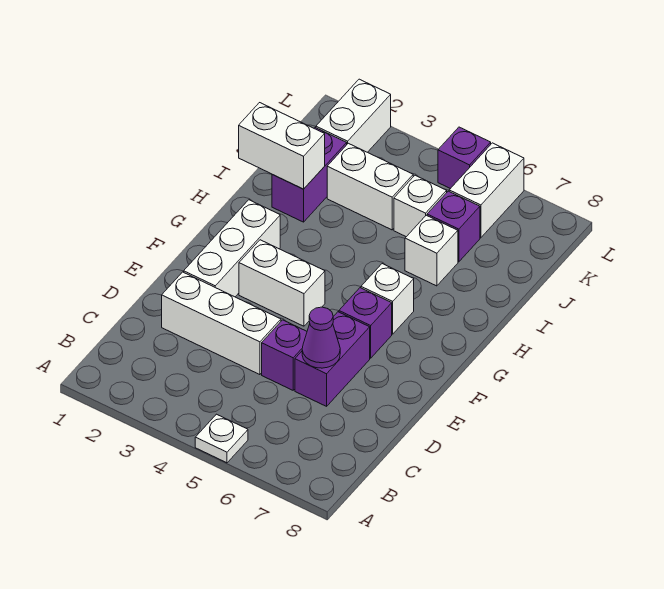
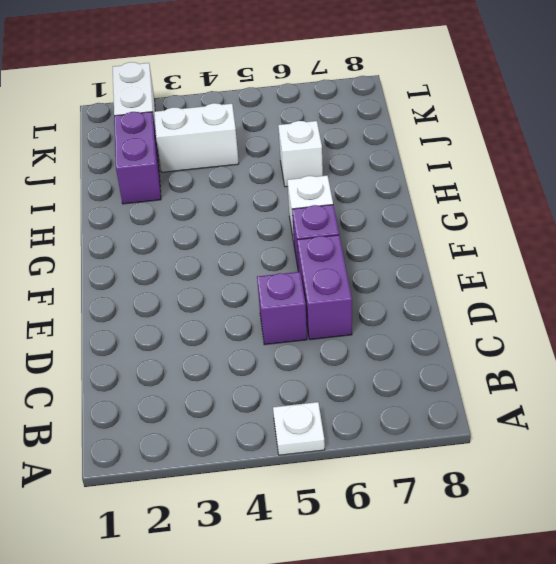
none -> white 1x3 brick [162,272,281,375]
none -> white 1x3 brick [184,200,280,297]
none -> white 1x2 brick [239,240,325,326]

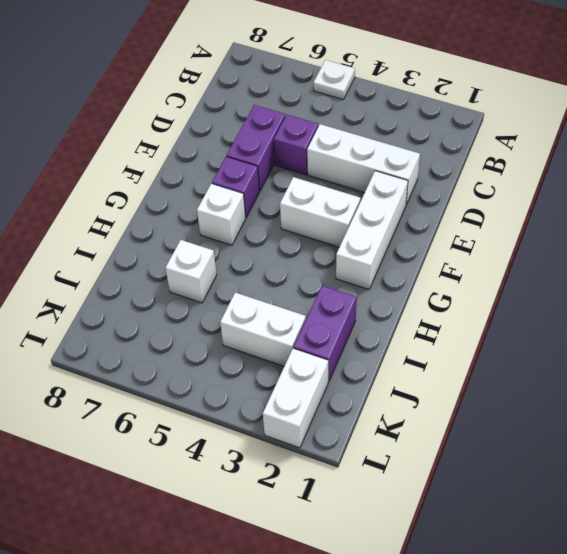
none -> white 1x1 brick [394,175,447,237]
none -> purple 1x1 brick [427,191,480,262]
none -> white 1x2 brick [449,143,524,238]

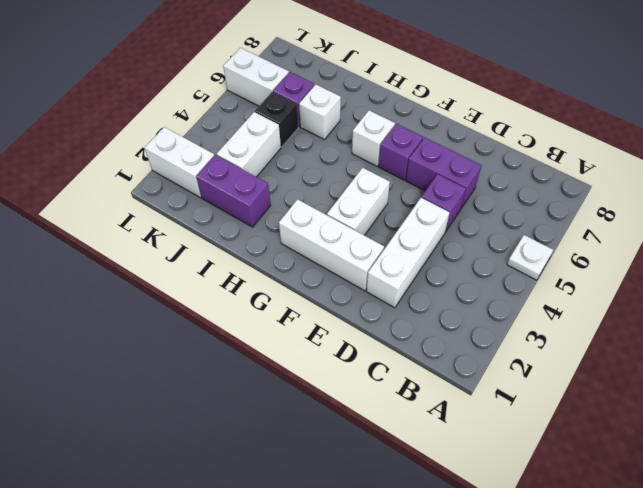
black 1x1 brick [255,92,298,147] -> white 1x1 brick [394,175,447,237]
none -> purple 1x1 brick [438,127,491,189]
none -> purple 1x1 cone [302,307,340,368]
none -> white 1x2 brick [239,103,325,189]

